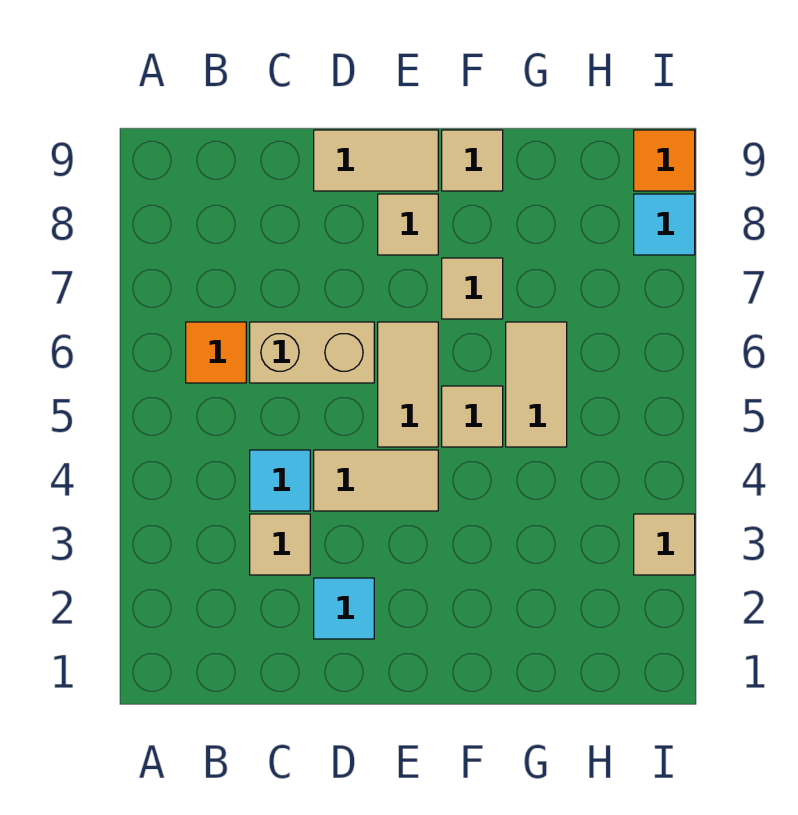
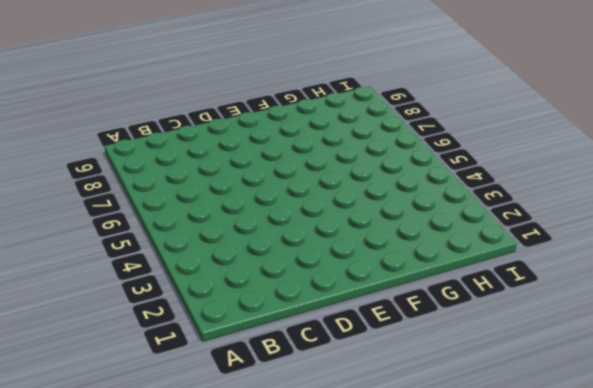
none -> orange 1x1 tile [186,322,246,383]
none -> tan 1x1 tile [250,514,310,575]
none -> cyan 1x1 tile [250,450,310,511]

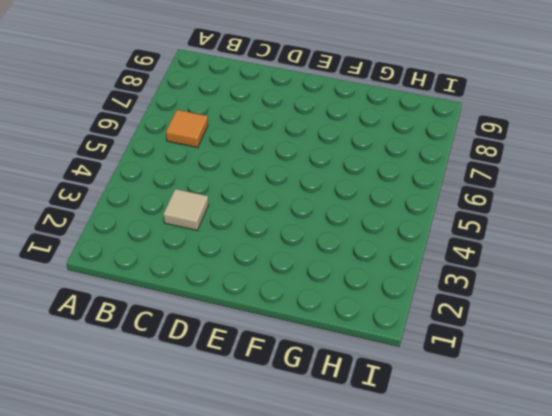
none -> cyan 1x1 tile [250,450,310,511]
none -> tan 1x2 brick [250,322,374,383]
none -> cyan 1x1 tile [314,578,374,639]

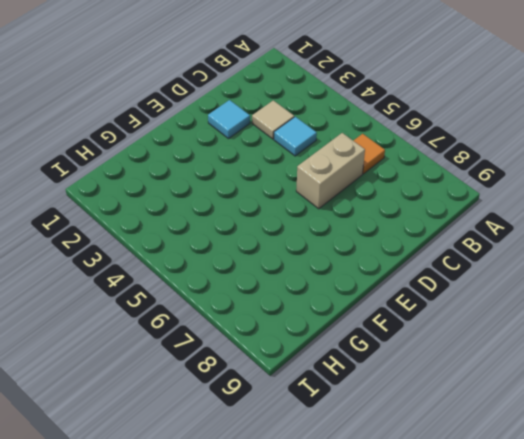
none -> tan 1x2 tile [314,450,438,511]
none -> tan 1x2 tile [314,130,438,191]
none -> tan 1x2 tile [378,322,438,447]

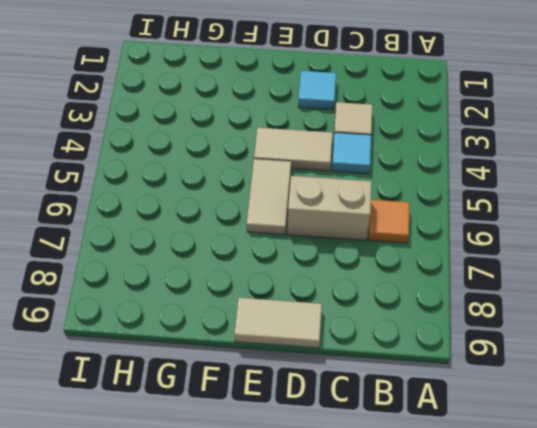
none -> tan 1x1 tile [378,194,438,255]
none -> tan 1x1 tile [442,386,503,447]
none -> tan 1x1 tile [442,258,503,319]

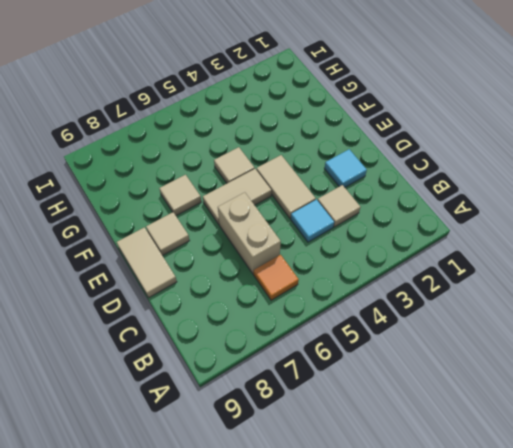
none -> tan 1x1 tile [442,130,503,191]
none -> tan 1x2 tile [506,322,567,447]
none -> tan 1x1 tile [634,514,695,575]

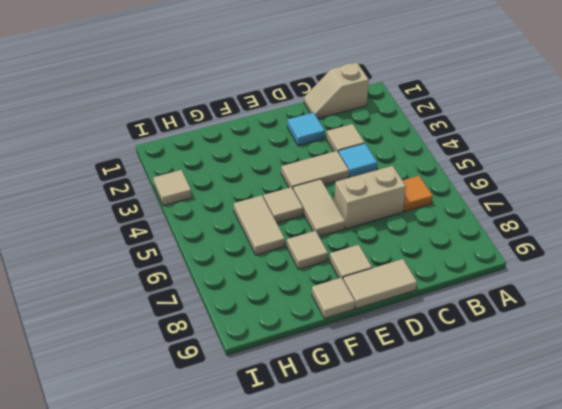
tan 1x2 slope [304,63,369,119] -> none
none -> cyan 1x1 tile [634,194,695,255]
none -> orange 1x1 tile [634,130,695,191]

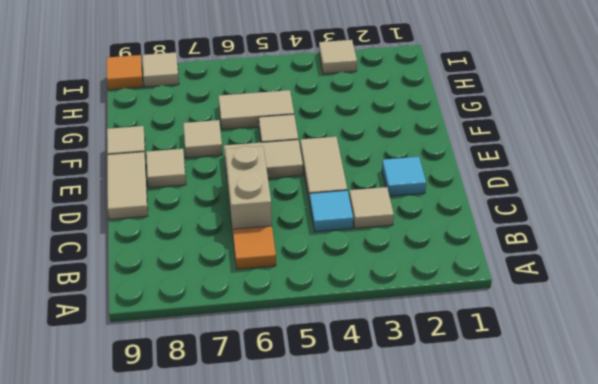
tan 1x1 tile [143,52,179,87] -> cyan 1x1 tile [634,194,695,255]

